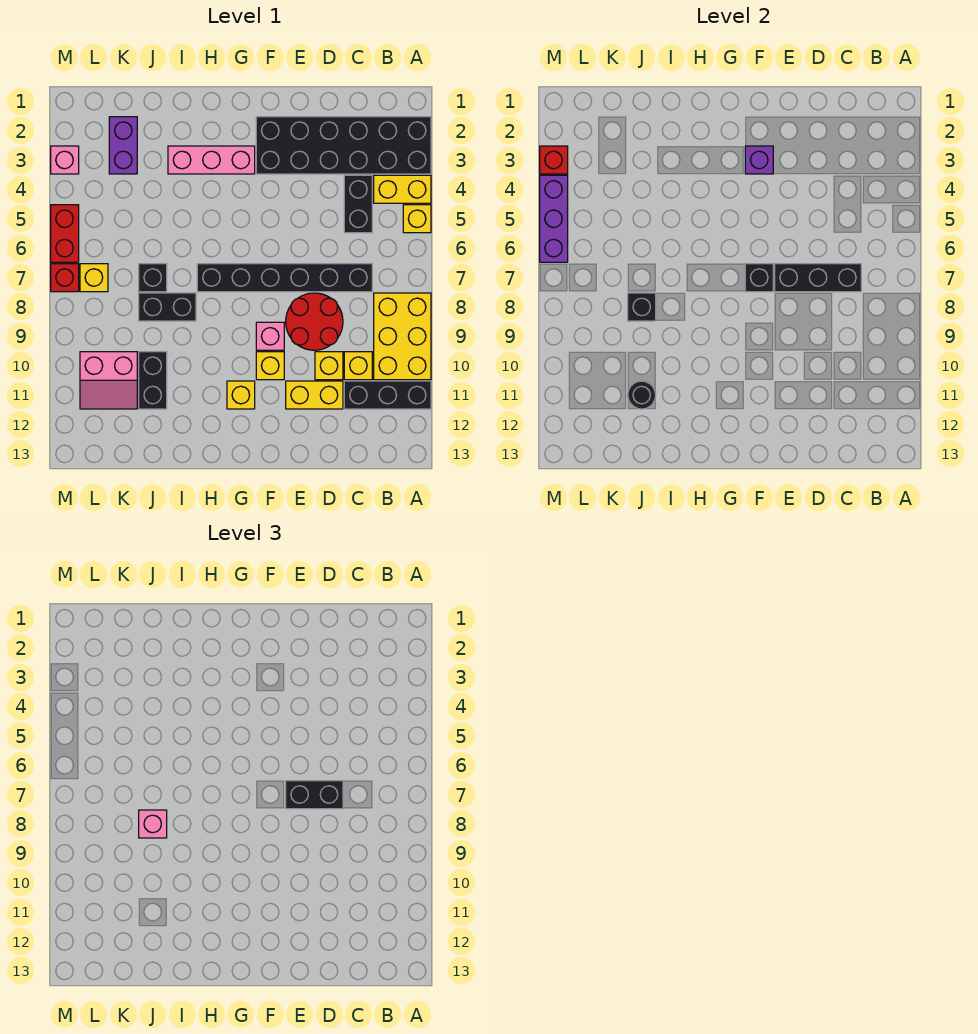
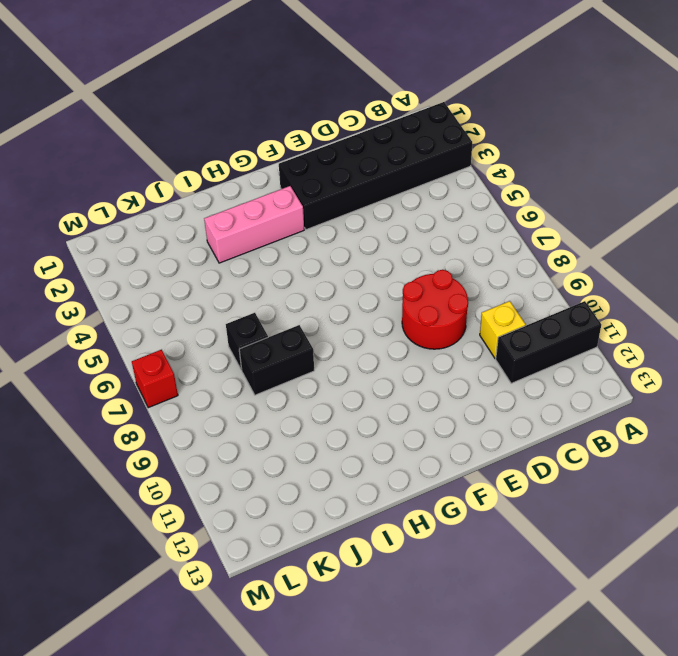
none -> yellow 1x2 brick [374,175,431,203]
none -> yellow 1x1 brick [403,205,431,233]
none -> yellow 2x3 brick [374,293,431,380]
none -> black 1x2 brick [344,175,372,233]

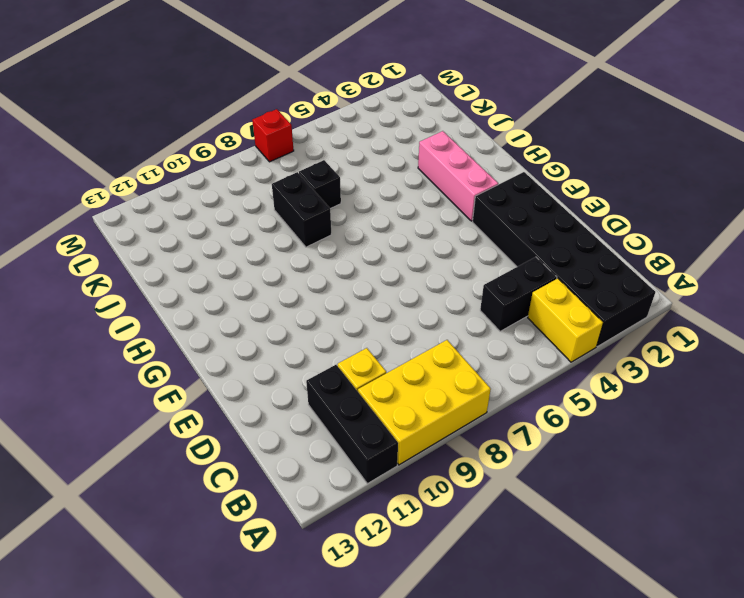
none -> yellow 1x1 brick [403,205,431,233]
none -> black 1x6 brick [197,264,372,292]
none -> red 2x2 round brick [286,293,343,350]
none -> yellow 1x1 brick [315,352,343,380]

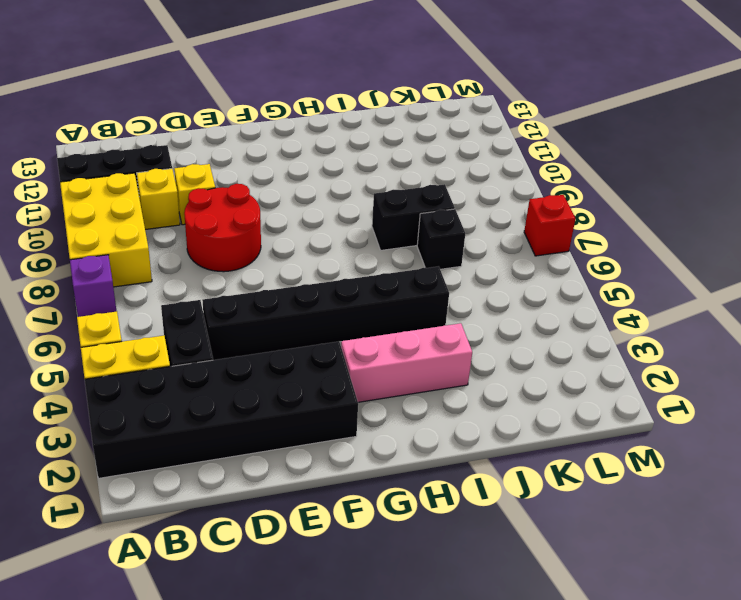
purple 1x1 brick [70,255,117,317] -> purple 1x1 brick moved to [745,146,773,174]
black 1x6 brick [202,266,449,360] -> black 1x6 brick moved to [197,264,372,292]
none -> yellow 1x2 brick [286,381,343,409]
none -> pink 1x1 brick [256,322,284,350]
none -> yellow 1x1 brick [256,352,284,380]
none -> yellow 1x1 brick [227,381,255,409]

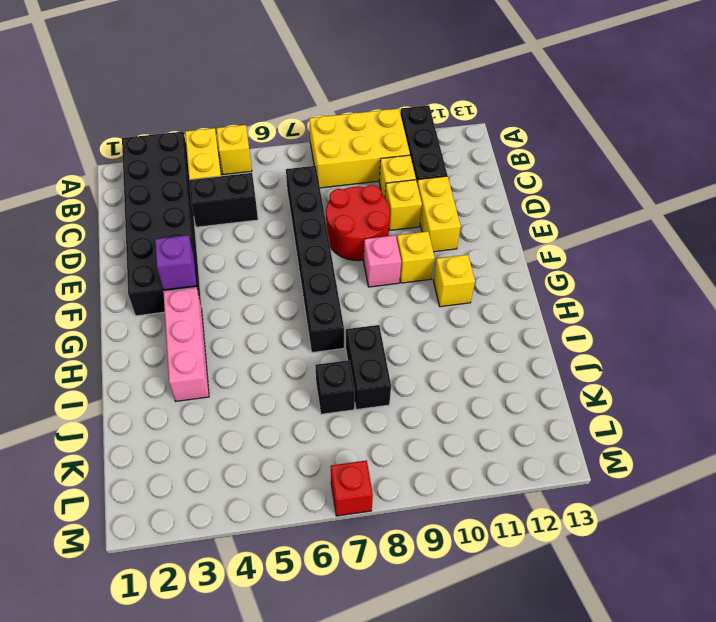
none -> black 1x2 brick [139,352,167,409]
none -> purple 1x2 brick [109,117,137,174]
none -> pink 2x2 slope [80,352,137,409]
none -> yellow 1x1 brick [80,264,108,292]

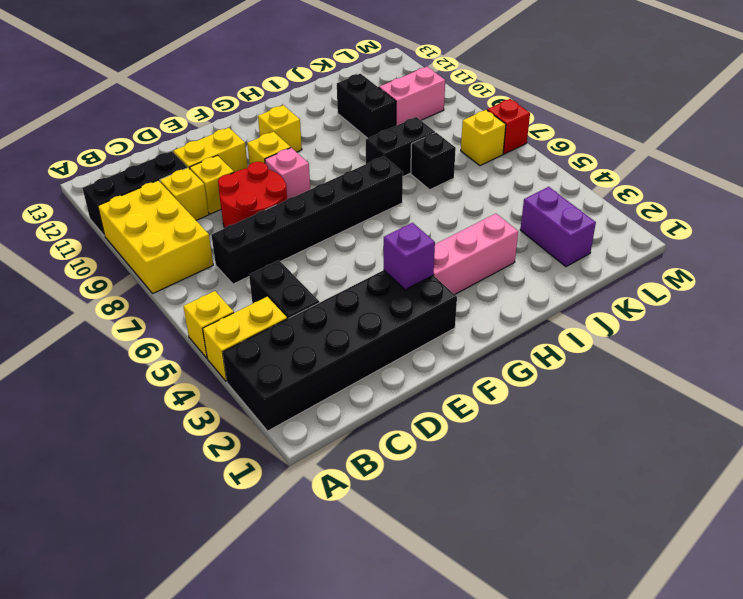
none -> pink 1x1 brick [51,146,79,174]
none -> red 1x2 brick [51,205,79,262]
none -> black 1x3 brick [775,264,861,292]
none -> black 1x1 brick [745,264,773,292]

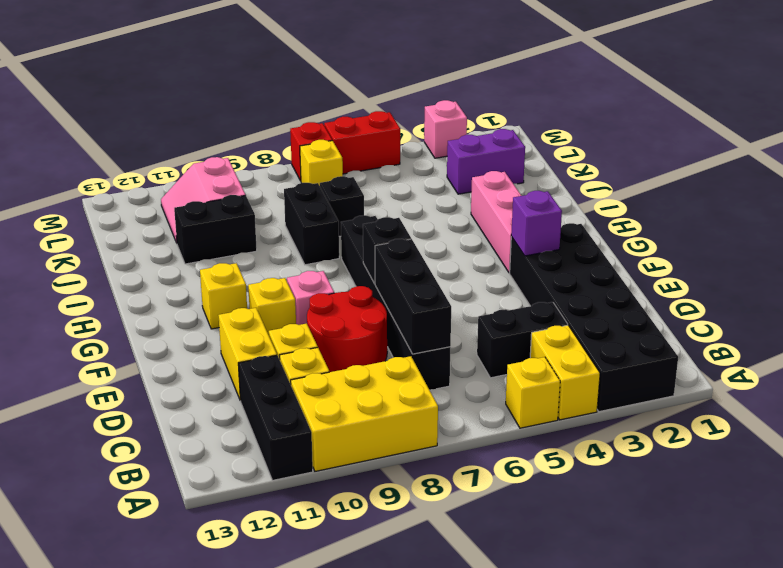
none -> black 1x1 brick [628,293,656,321]
none -> black 1x1 round brick [628,381,656,409]
none -> red 1x1 brick [540,146,568,174]
none -> purple 1x3 brick [540,175,568,262]

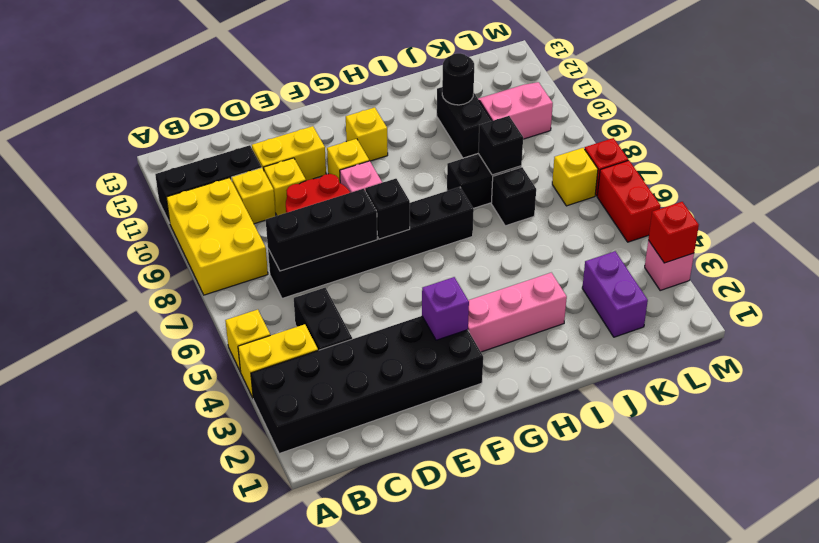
none -> purple 1x3 brick [540,175,568,262]
none -> black 1x2 brick [286,781,343,809]
none -> pink 1x1 brick [139,810,167,838]

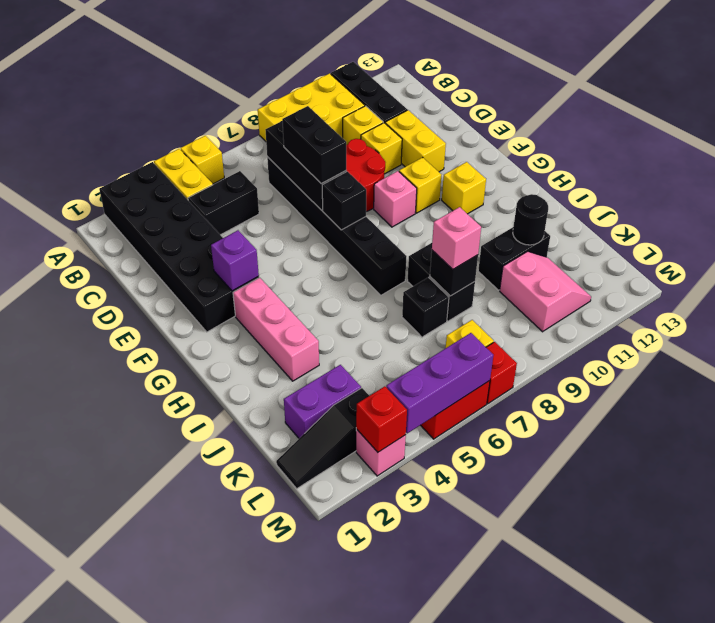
black 1x3 slope [276,388,369,489] -> none

